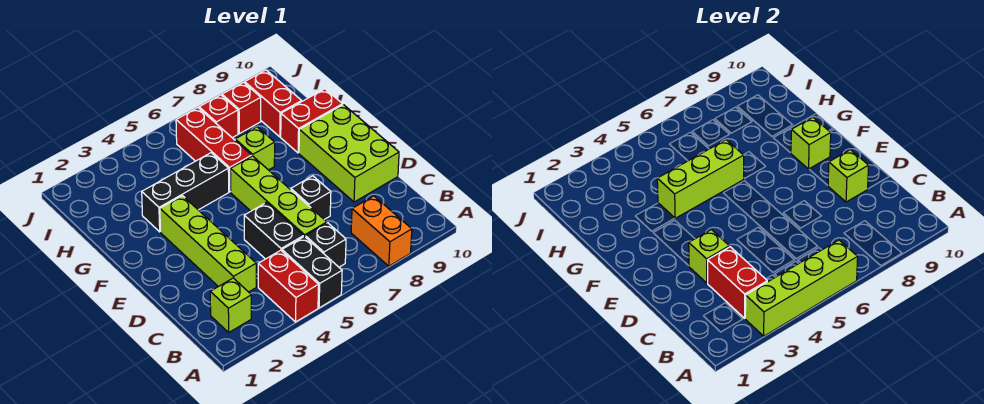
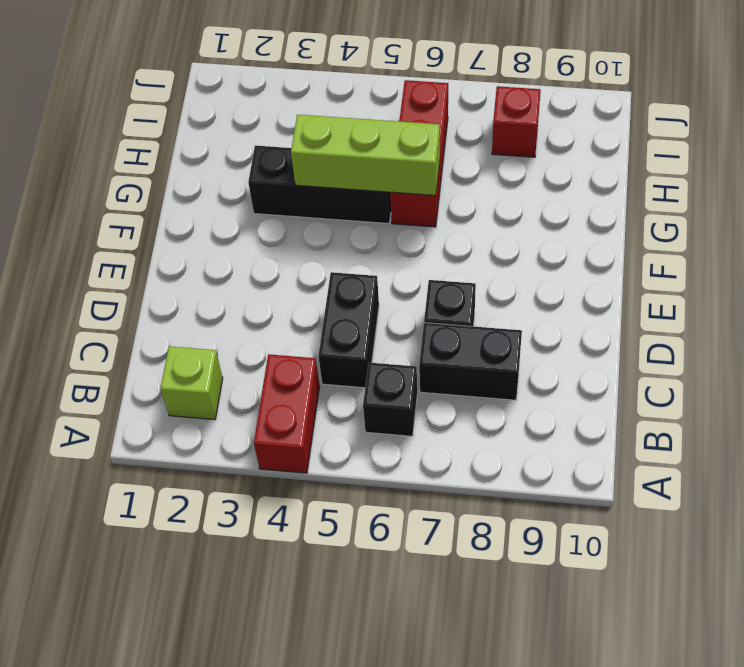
black 1x2 brick [419,323,522,400] -> black 1x2 brick turned to [282,236,342,308]
none -> orange 1x2 brick [351,196,412,266]
none -> lime 1x4 brick [160,196,256,292]
none -> lime 1x4 brick [230,156,327,237]

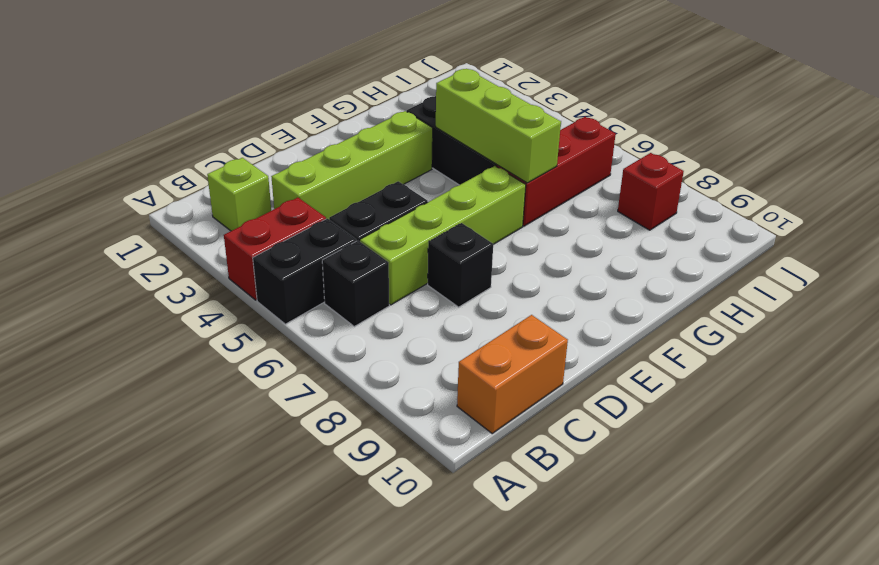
orange 1x2 brick [457,315,568,433] -> orange 1x2 brick moved to [351,196,412,266]
none -> lime 2x3 brick [299,105,399,202]
none -> lime 1x1 brick [235,127,275,170]
none -> red 1x2 brick [281,89,343,153]

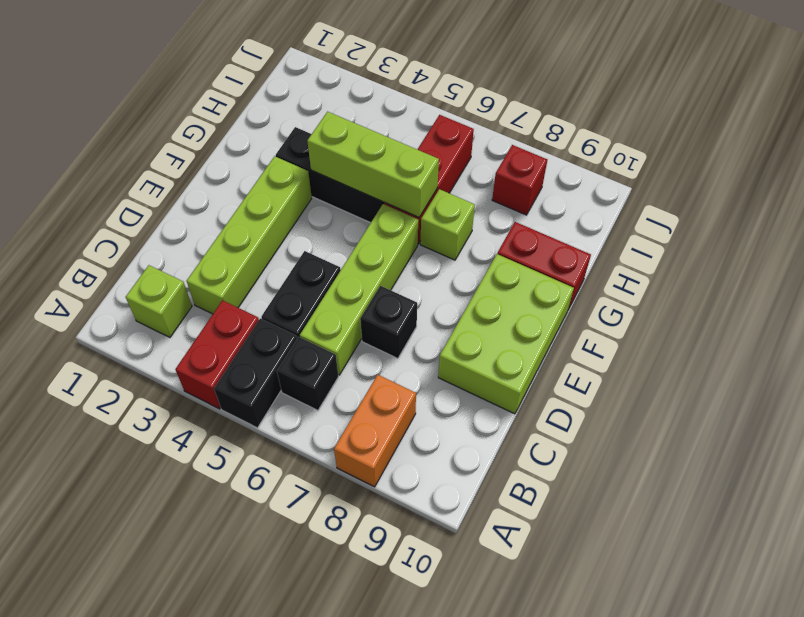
none -> red 1x2 brick [245,70,302,137]
none -> red 1x1 brick [199,95,238,138]
none -> lime 1x4 brick [745,240,858,336]

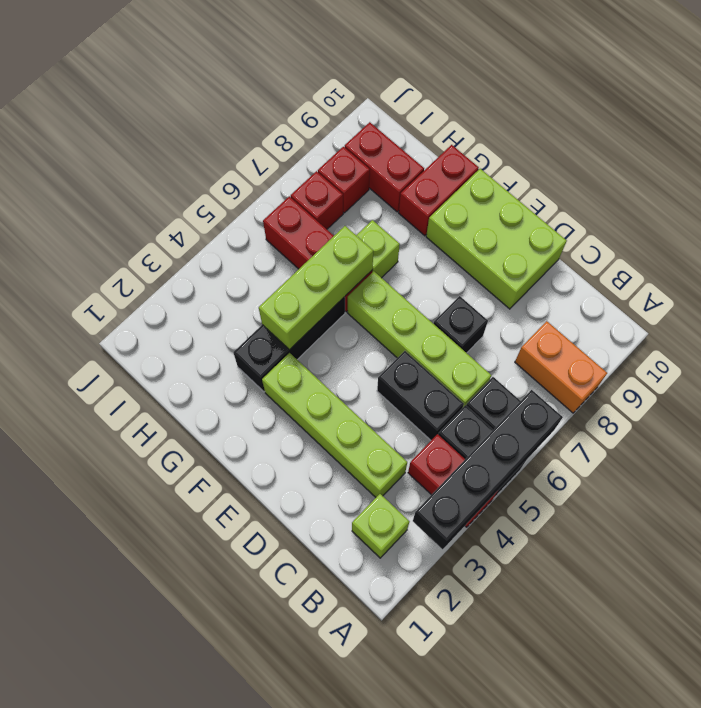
black 1x4 brick [413,390,563,549] -> lime 1x4 brick [745,240,858,336]
none -> red 1x2 brick [708,247,767,318]
none -> lime 1x1 brick [689,230,729,283]
none -> lime 1x1 brick [828,150,869,202]

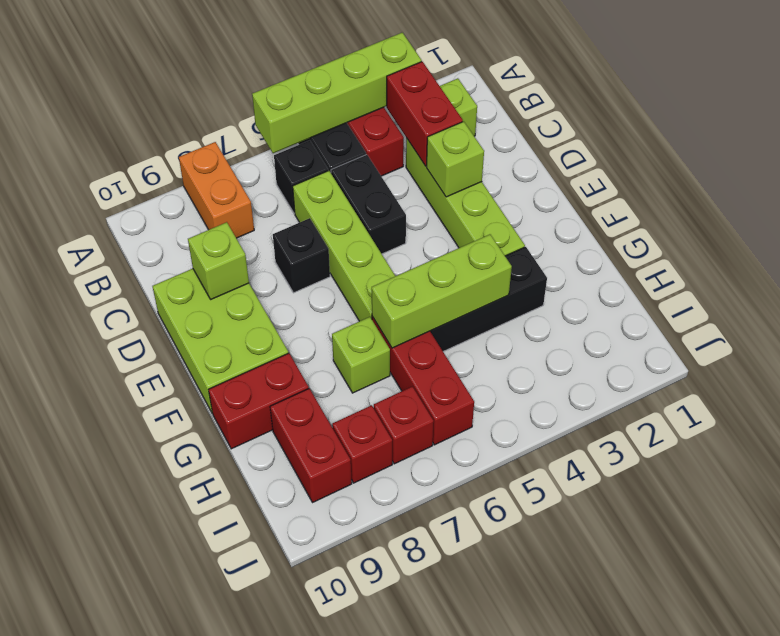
none -> lime 1x1 brick [791,117,831,169]

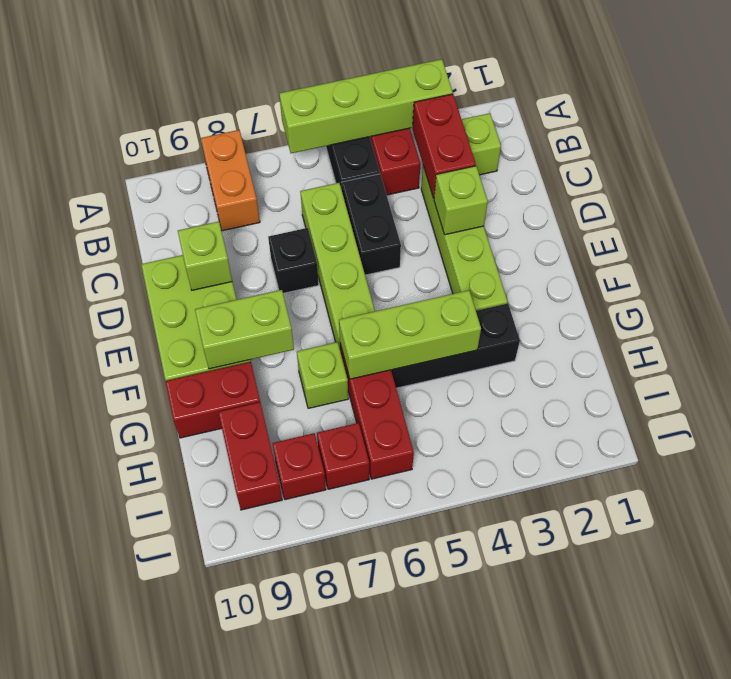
lime 1x2 brick [195,290,294,369] -> lime 1x1 brick [791,117,831,169]
none -> black 1x1 brick [306,223,346,267]

